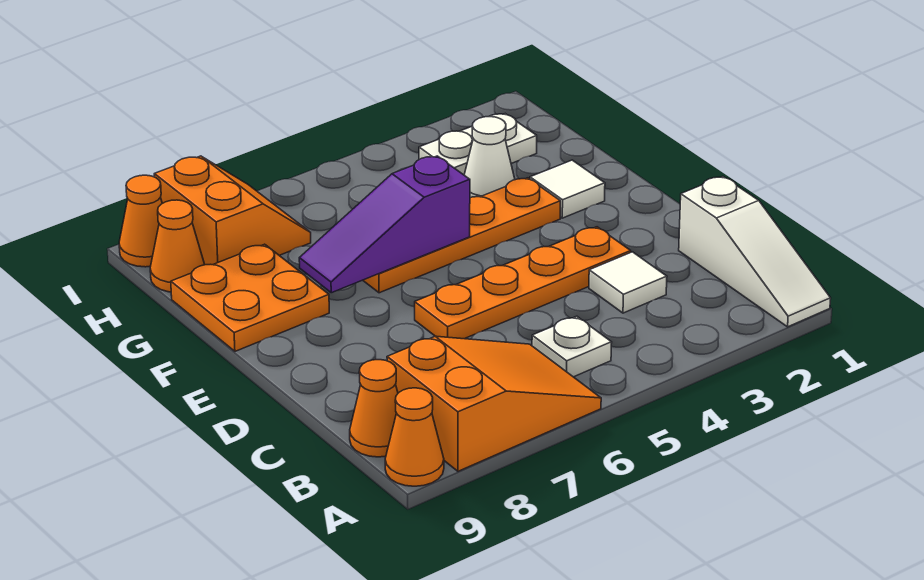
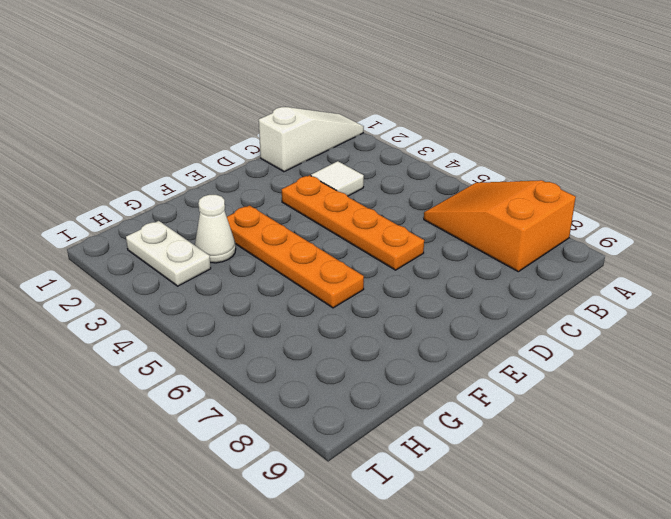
none -> orange 1x1 cone [385,388,444,486]
none -> white 1x1 plate [532,316,612,377]
none -> orange 1x1 cone [350,360,398,457]

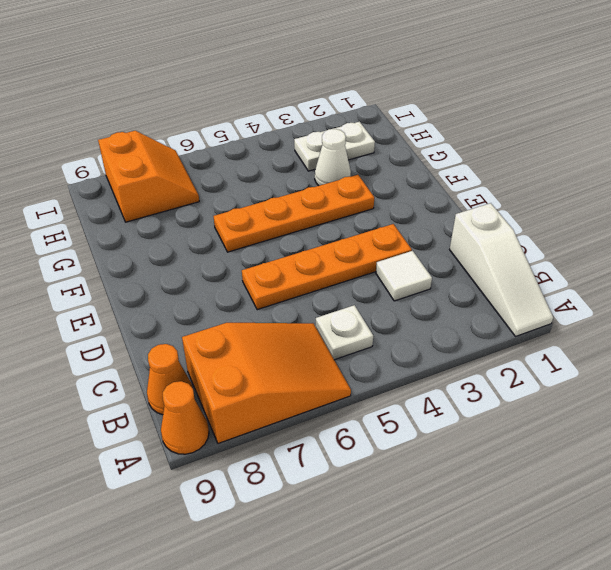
none -> white 1x1 tile [530,160,605,218]
none -> orange 2x2 plate [171,244,329,351]
none -> orange 1x1 cone [150,200,205,292]

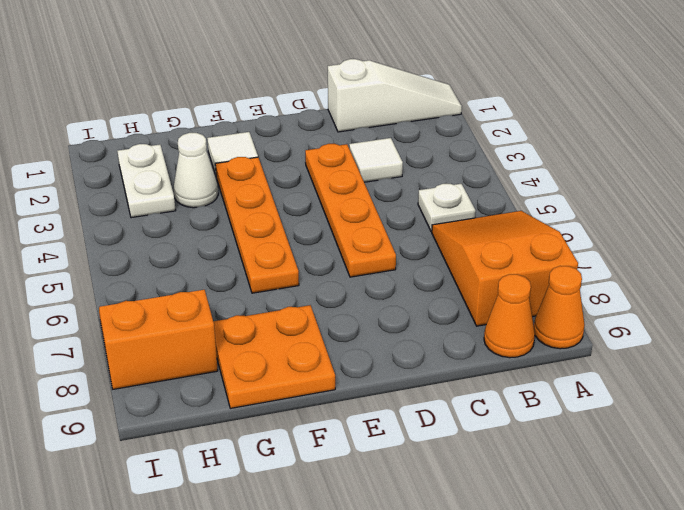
none -> orange 1x1 cone [150,200,205,292]
none -> orange 1x1 cone [119,175,162,267]
none -> purple 1x3 slope [299,156,470,293]

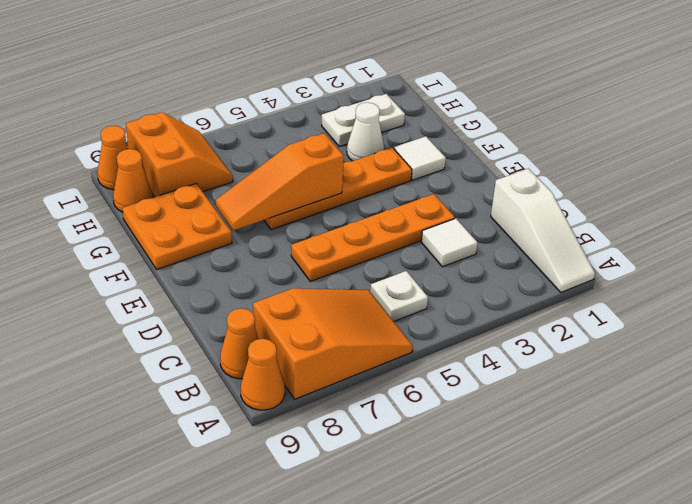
orange 1x3 slope [216,133,344,230] -> purple 1x3 slope [299,156,470,293]

